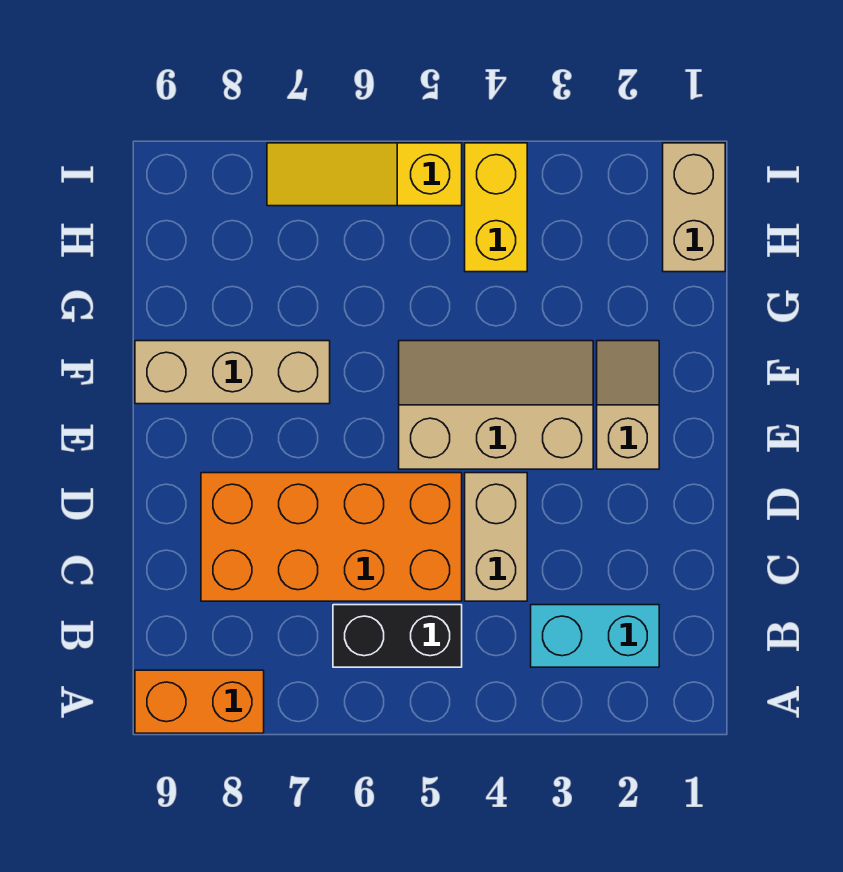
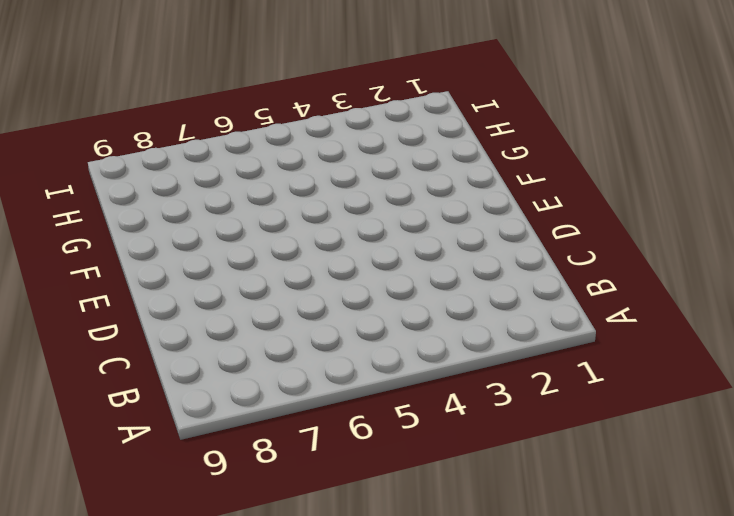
none -> orange 1x2 brick [135,670,264,733]
none -> cyan 1x2 brick [531,605,659,667]

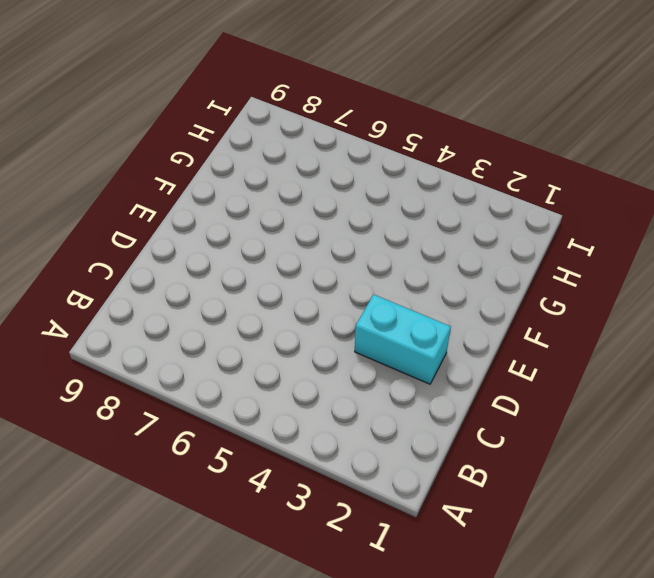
cyan 1x2 brick [355,294,451,384] -> cyan 1x2 brick moved to [531,605,659,667]
none -> orange 1x2 brick [135,670,264,733]
none -> black 1x2 brick [333,605,462,667]

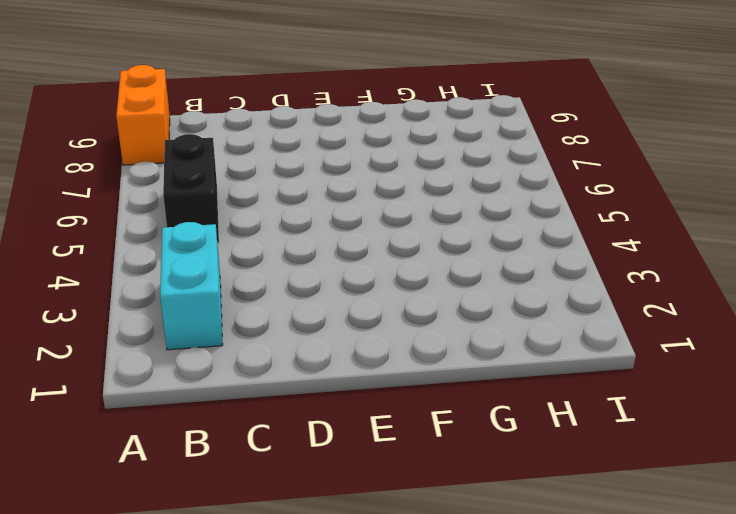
none -> tan 1x2 brick [465,473,527,601]
none -> orange 2x4 brick [201,473,462,601]

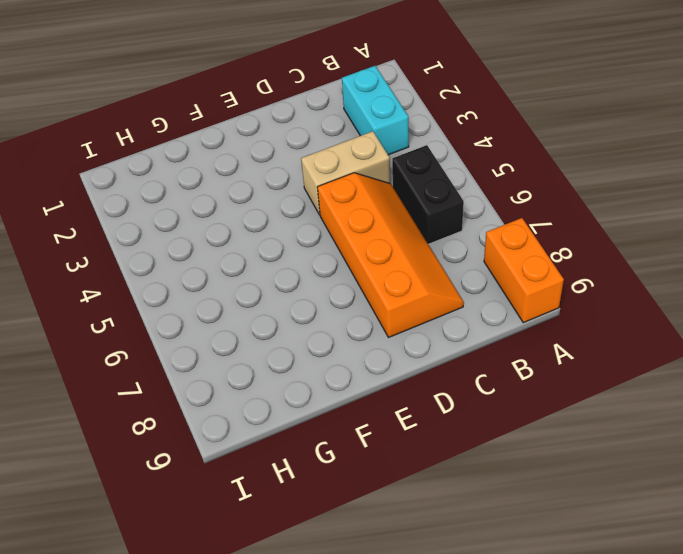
orange 2x4 slope [317,173,464,337] -> orange 2x4 brick [201,473,462,601]
none -> tan 1x2 slope [597,341,659,469]
none -> tan 2x3 slope [399,341,593,469]

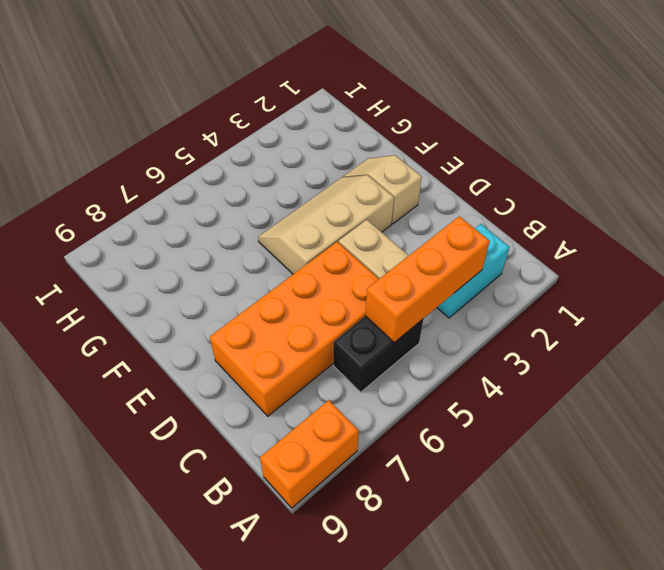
orange 1x3 brick [365,216,490,343] -> none
none -> tan 1x3 brick [135,341,330,404]
none -> tan 1x2 brick [663,143,725,272]

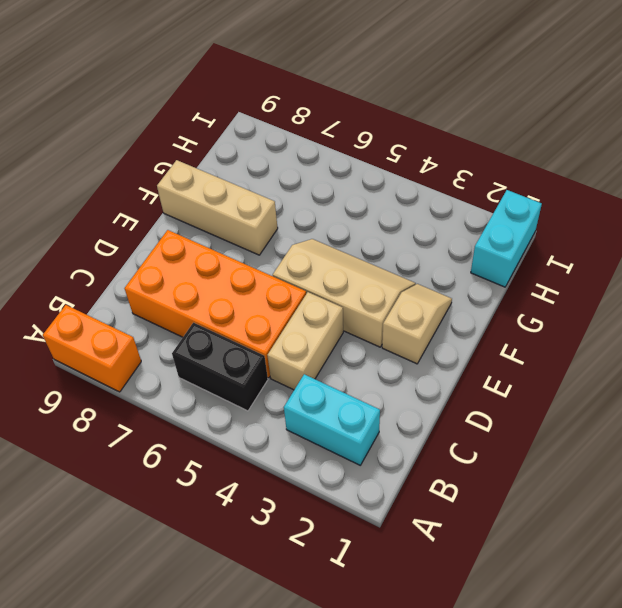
cyan 1x2 brick [471,190,542,287] -> tan 1x2 brick [663,143,725,272]
none -> yellow 1x2 brick [465,143,527,272]
none -> yellow 1x3 slope [267,143,462,206]

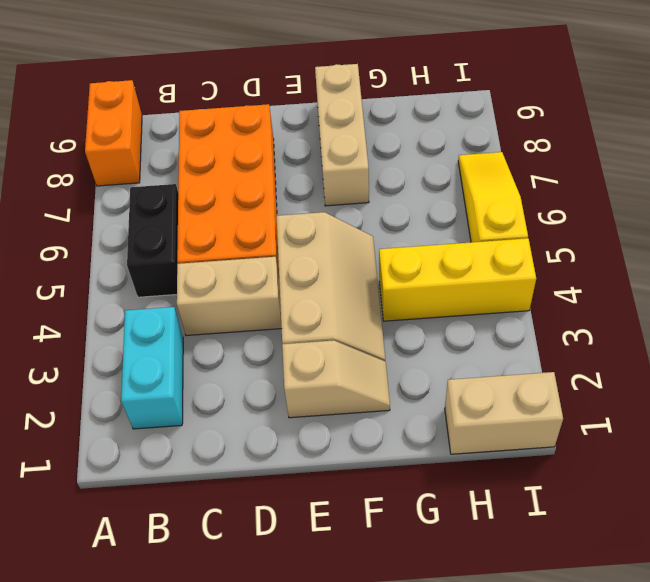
yellow 1x3 brick [379,238,536,321] -> yellow 1x2 brick [465,143,527,272]

